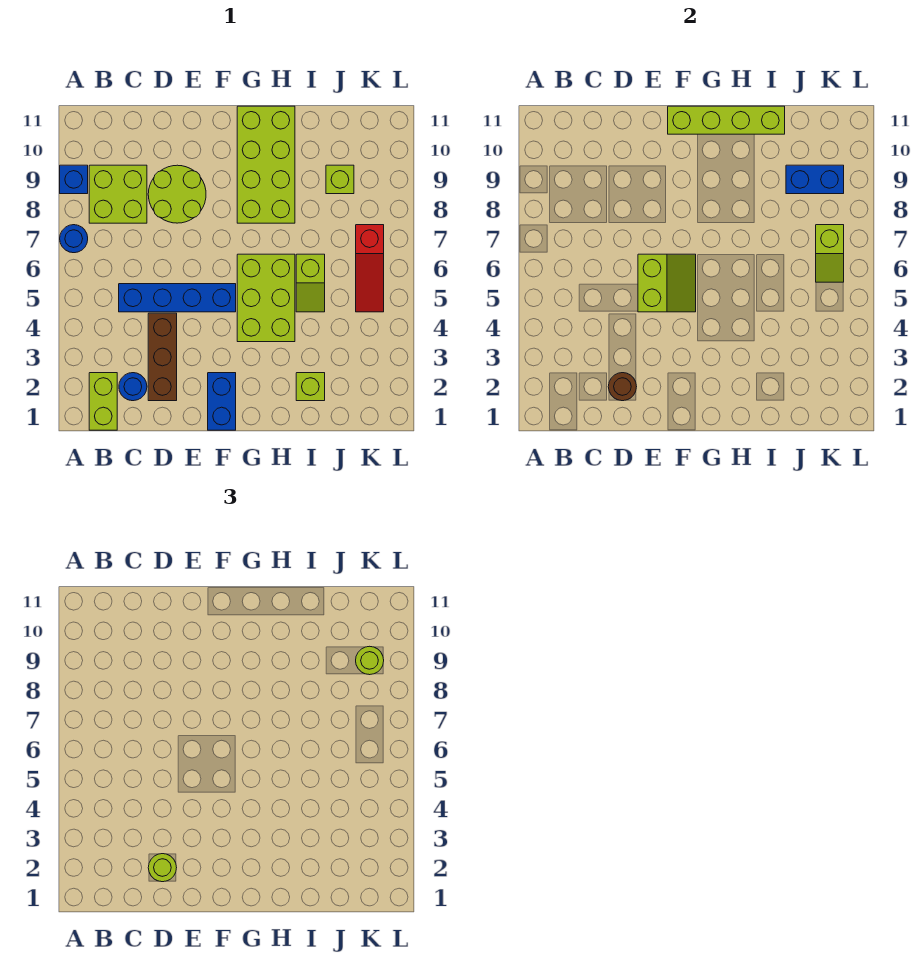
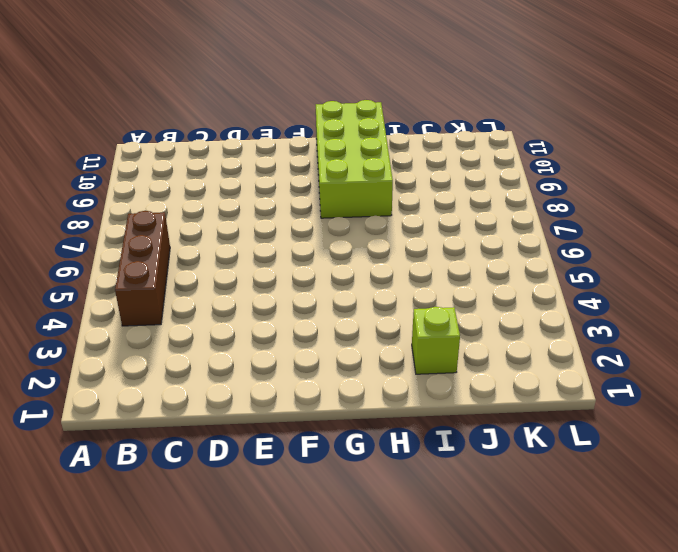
brown 1x3 brick [115,211,170,326] -> brown 1x3 brick moved to [148,313,177,401]
none -> blue 1x1 round brick [60,225,88,253]
none -> blue 1x1 brick [60,165,88,194]
none -> lime 1x2 brick [89,373,117,430]

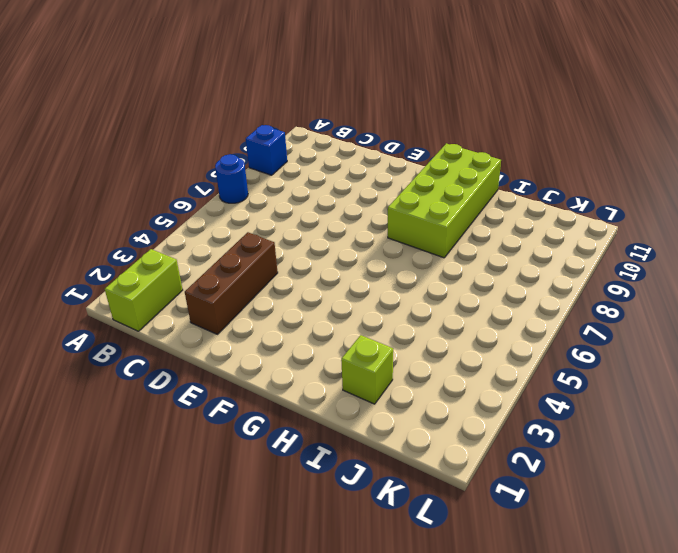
none -> lime 2x2 brick [89,165,147,223]
none -> blue 1x1 round brick [119,373,147,401]
none -> blue 1x4 brick [119,284,236,312]

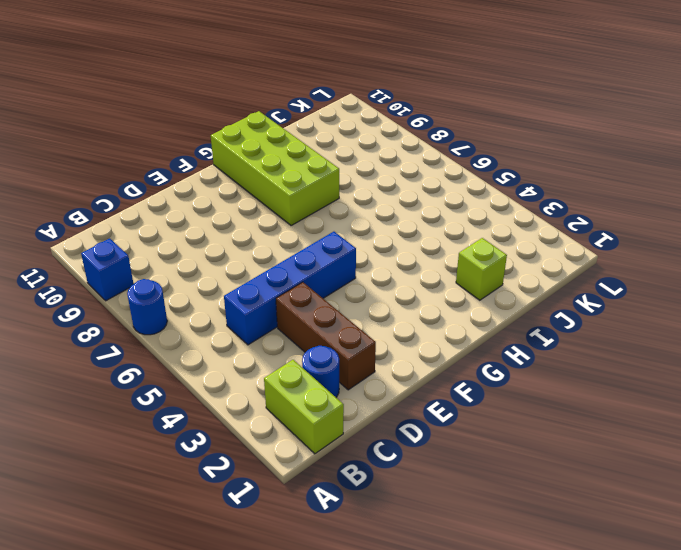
none -> lime 2x2 brick [89,165,147,223]
none -> lime 2x2 round brick [148,165,206,223]
none -> blue 1x2 brick [208,373,236,430]

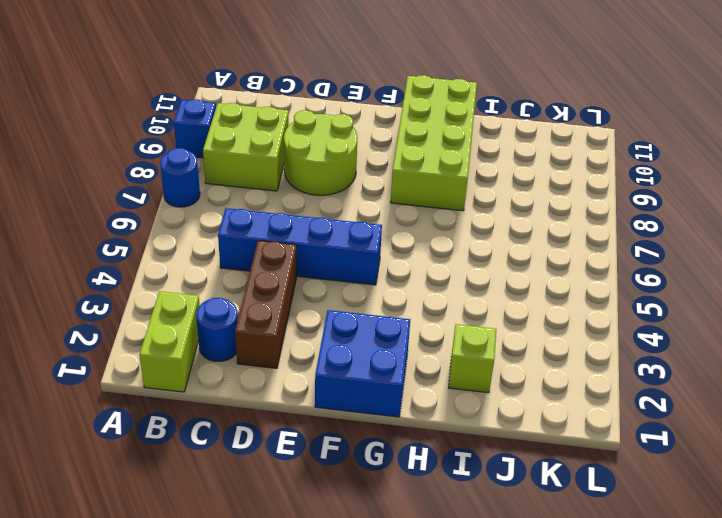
blue 2x2 brick [315,310,410,417] -> blue 1x2 brick [208,373,236,430]
none -> lime 2x3 brick [237,254,295,342]
none -> lime 1x2 slope [296,254,325,312]
none -> lime 1x1 brick [326,165,354,194]

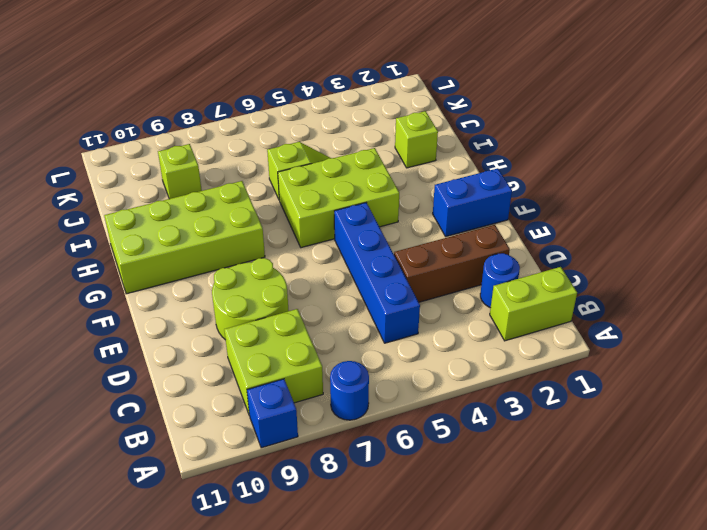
none -> red 1x3 slope [356,225,384,312]
none -> brown 1x1 round brick [608,373,637,401]
none -> lime 2x2 slope [638,254,696,312]

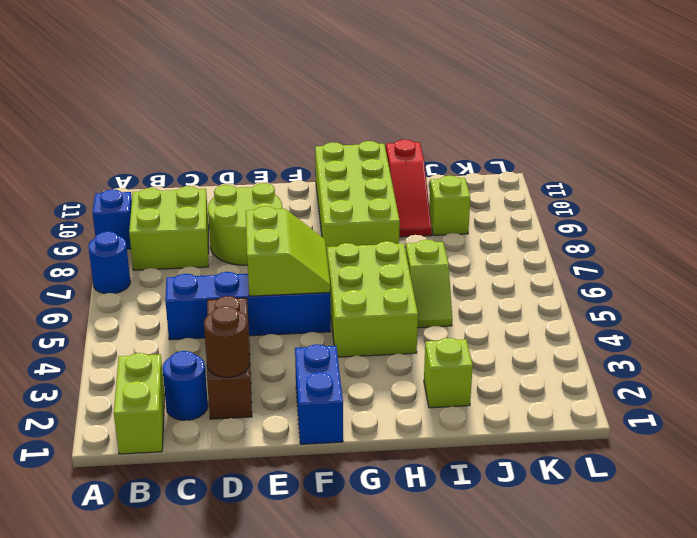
red 1x3 slope [386,140,432,237] -> red 1x3 slope moved to [356,225,384,312]
none -> lime 1x4 brick [668,106,785,134]
none -> blue 1x2 brick [786,165,844,194]
none -> lime 1x2 slope [816,225,844,282]

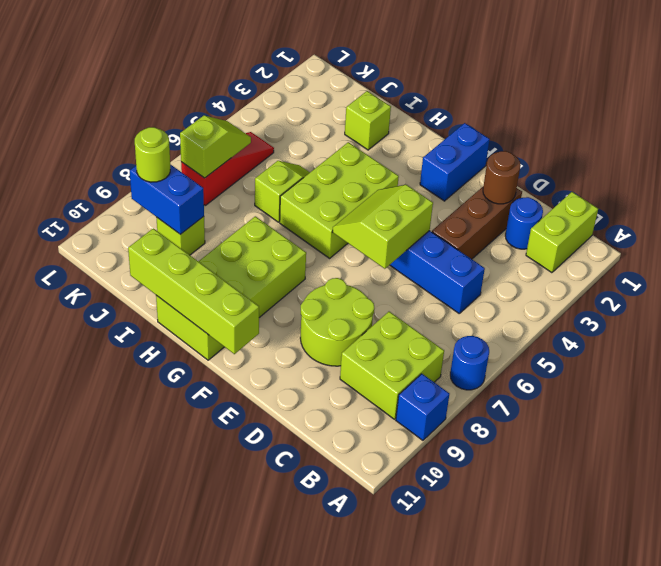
none -> lime 1x1 round brick [148,854,177,882]

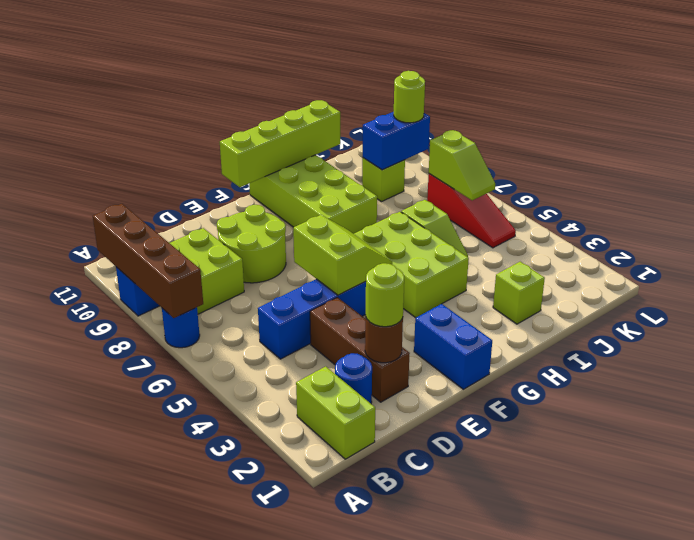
brown 1x4 brick [93,204,203,318] -> none

